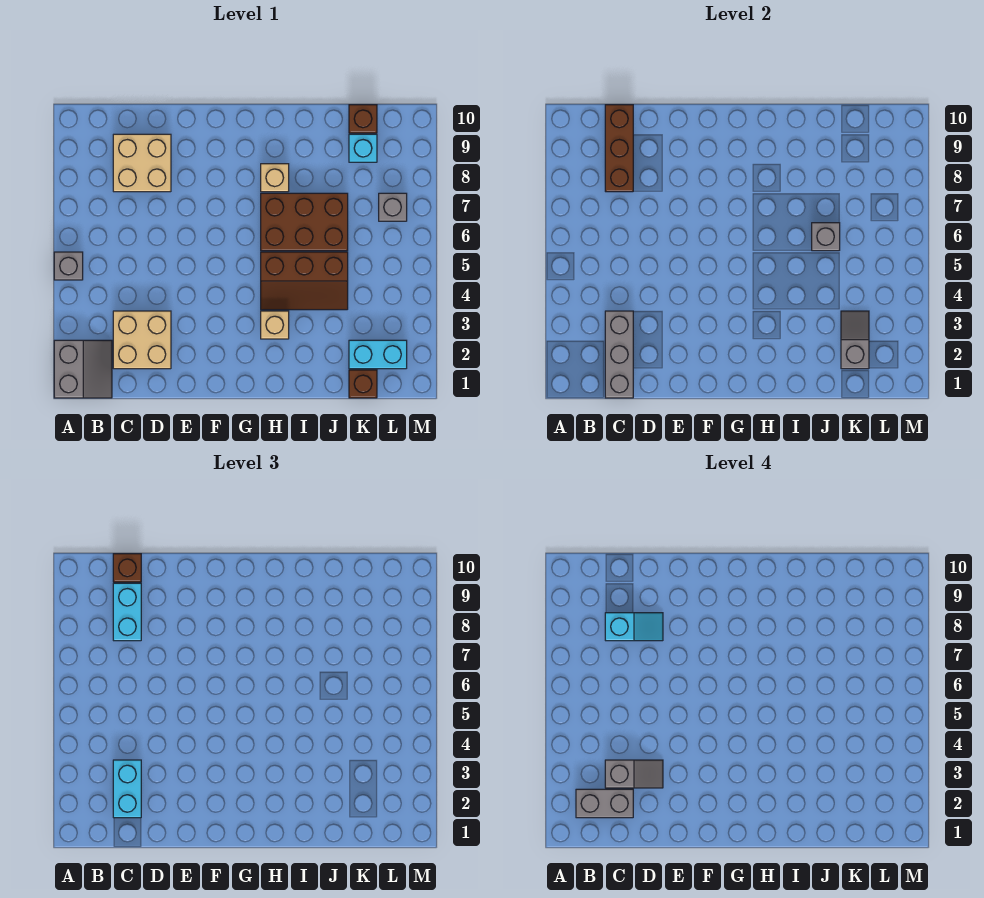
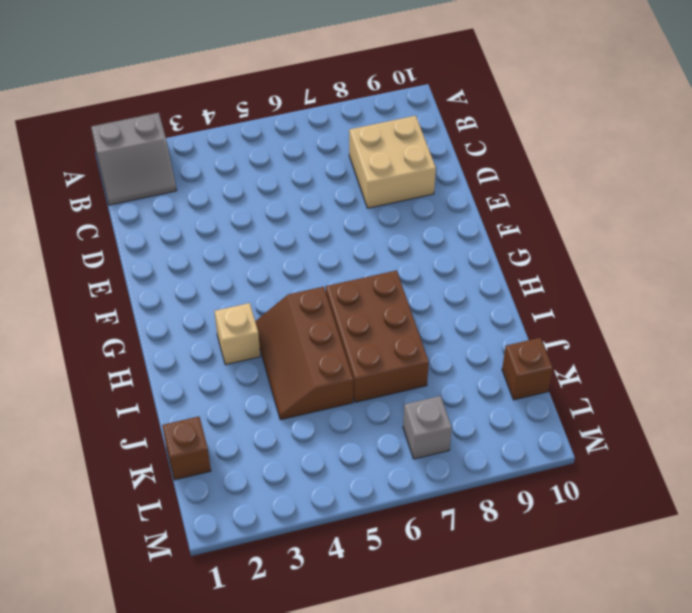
none -> grey 1x1 brick [54,252,83,280]
none -> tan 2x2 brick [113,311,171,369]
none -> tan 1x1 brick [261,164,289,192]

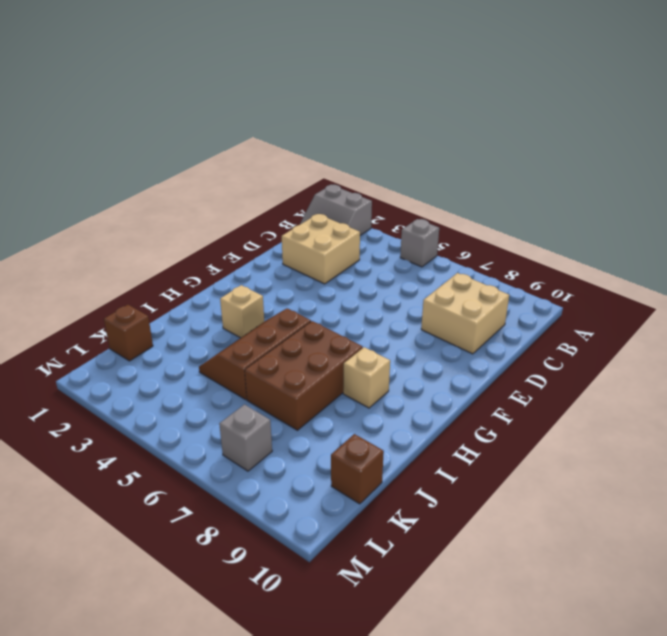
none -> cyan 1x2 brick [349,340,407,369]
none -> cyan 1x1 brick [349,134,377,162]
none -> grey 1x3 brick [605,311,633,398]

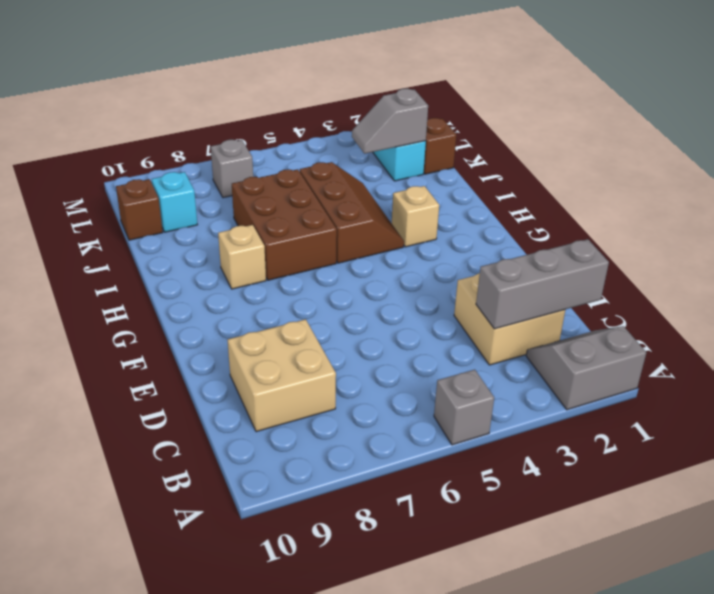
none -> brown 1x3 brick [605,105,633,192]
none -> grey 1x1 brick [812,223,840,251]
none -> cyan 1x2 brick [113,760,141,818]

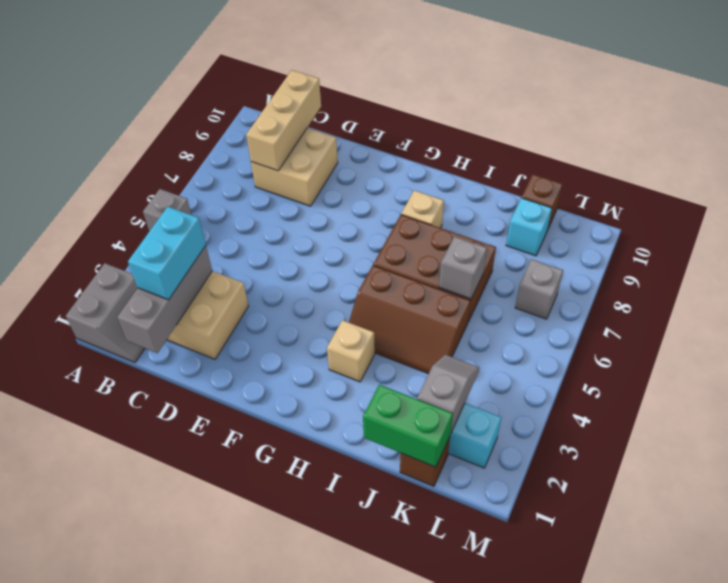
tan 1x3 brick [246,70,321,171] -> brown 1x3 brick [605,105,633,192]
green 1x2 brick [363,385,453,467] -> none
none -> cyan 1x2 brick [113,583,141,641]
none -> brown 1x1 brick [113,554,141,582]
none -> grey 1x2 brick [576,789,633,818]

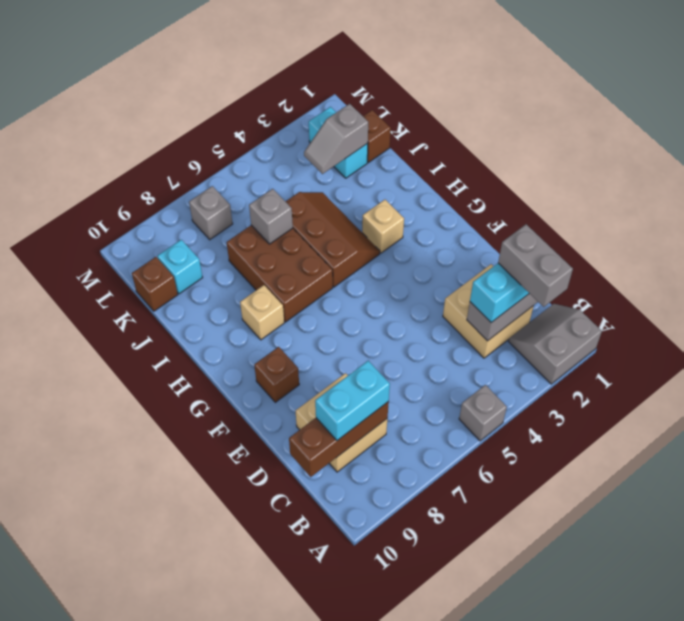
brown 1x1 brick [254,347,299,402] -> brown 1x1 brick moved to [113,554,141,582]
none -> grey 1x2 slope [605,760,663,788]
none -> cyan 1x2 slope [605,613,663,641]

